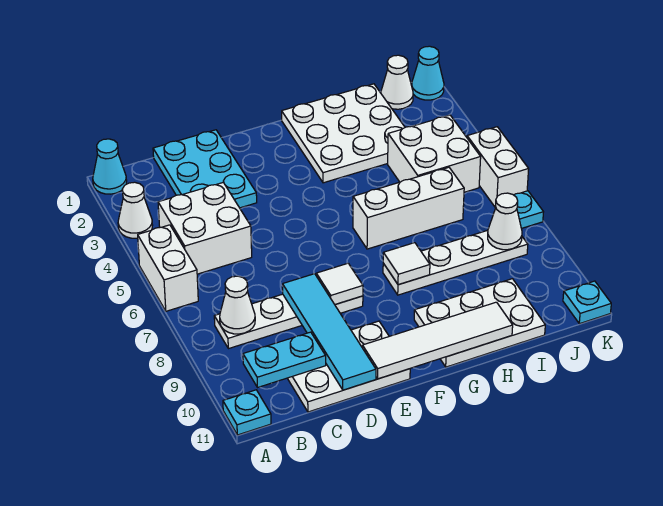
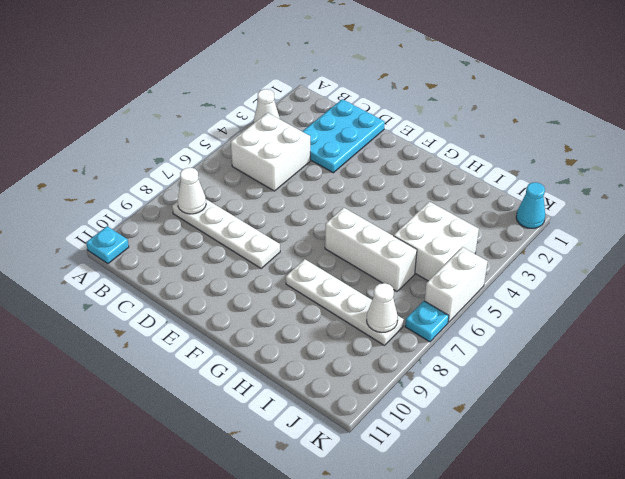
none -> cyan 1x1 cone [93,139,127,194]
none -> white 1x2 brick [138,225,198,311]
none -> white 2x3 plate [287,321,410,412]

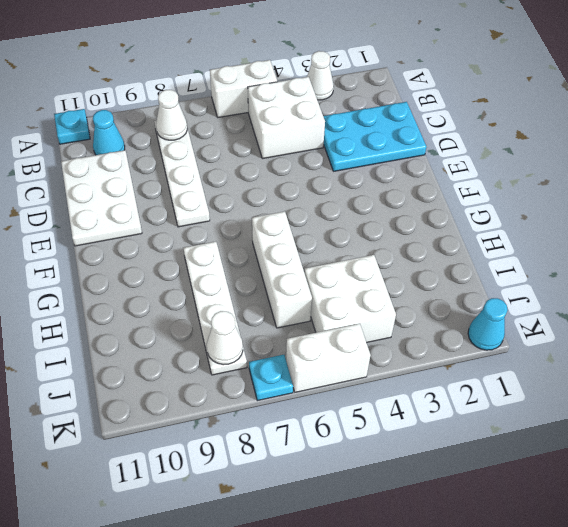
cyan 1x1 cone [93,110,125,155] -> cyan 1x1 cone moved to [93,139,127,194]
none -> white 3x3 plate [282,84,405,183]
none -> white 2x3 plate [414,279,545,367]
none -> white 1x1 cone [381,55,413,109]

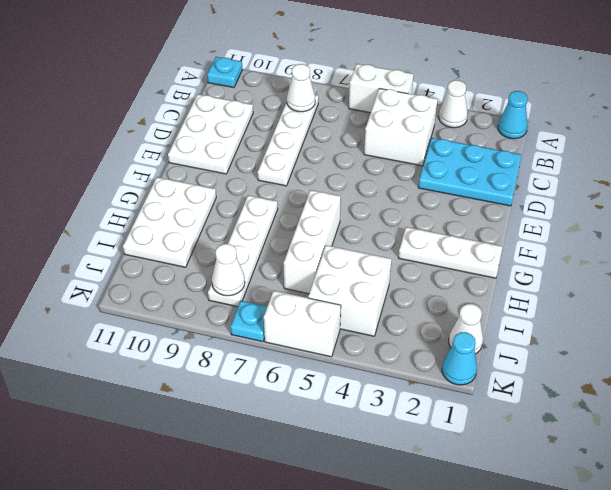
white 1x3 plate [398,227,503,278] -> white 3x3 plate [282,84,405,183]
none -> cyan 1x1 plate [563,281,611,324]
none -> cyan 1x2 plate [243,332,326,388]
none -> cyan 1x4 tile [283,274,376,390]

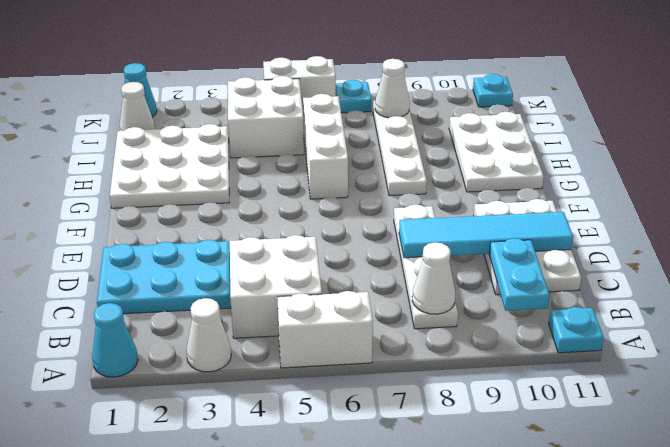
none -> white 1x1 tile [316,263,363,304]
none -> white 1x4 tile [362,302,513,379]
none -> white 1x1 tile [383,243,430,285]

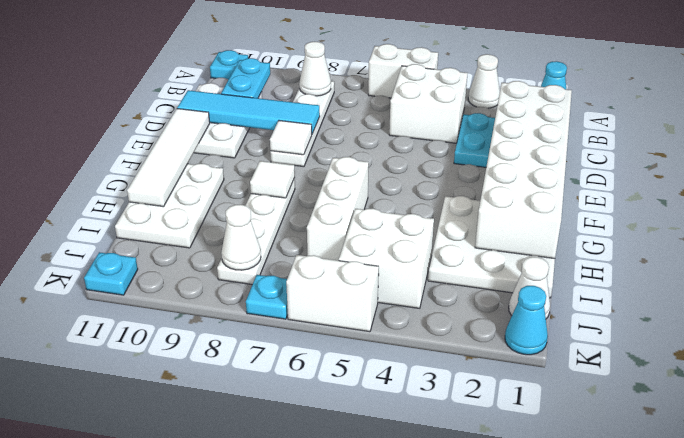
white 2x6 brick [475,81,572,259] -> none

